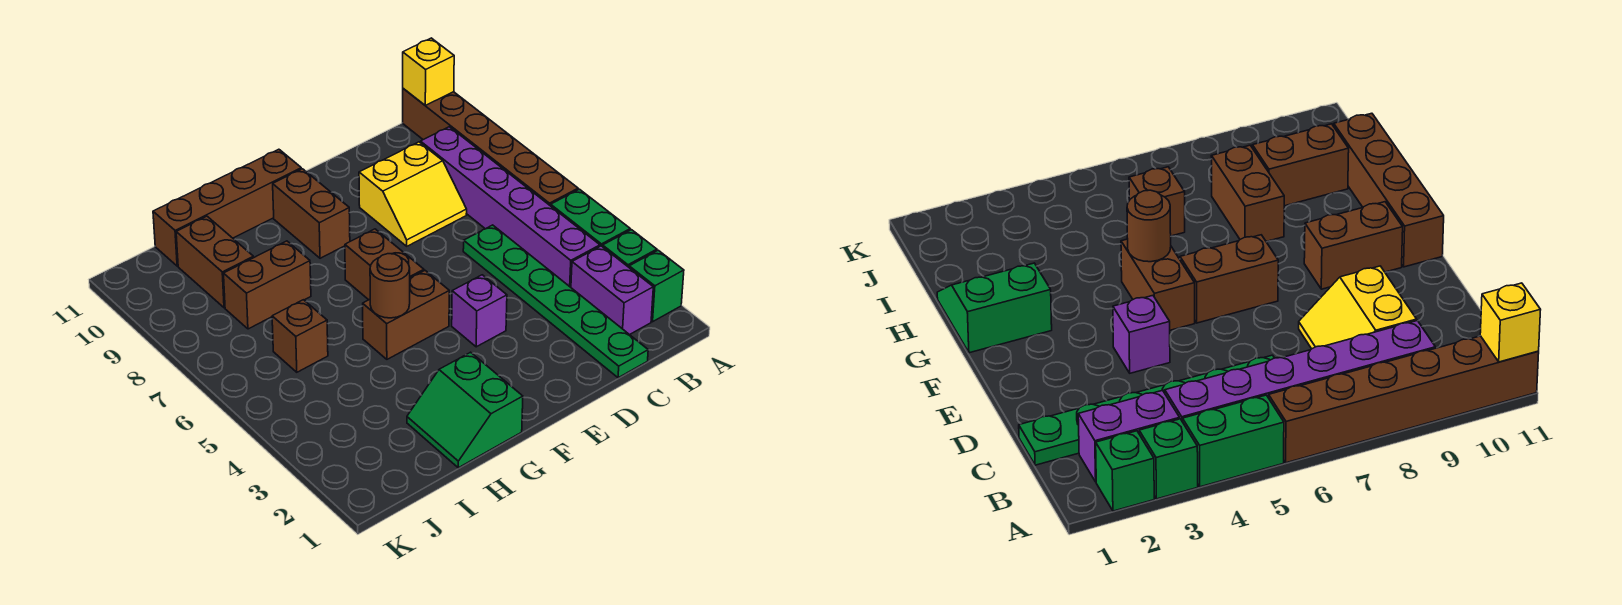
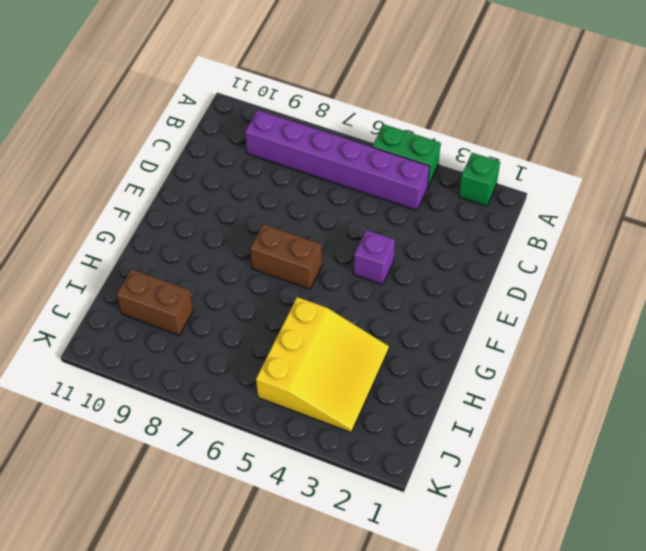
yellow 3x3 slope [256,297,389,432] -> none
none -> green 1x1 brick [603,230,657,267]
none -> brown 1x6 brick [403,88,578,206]
none -> purple 1x2 brick [571,246,653,335]

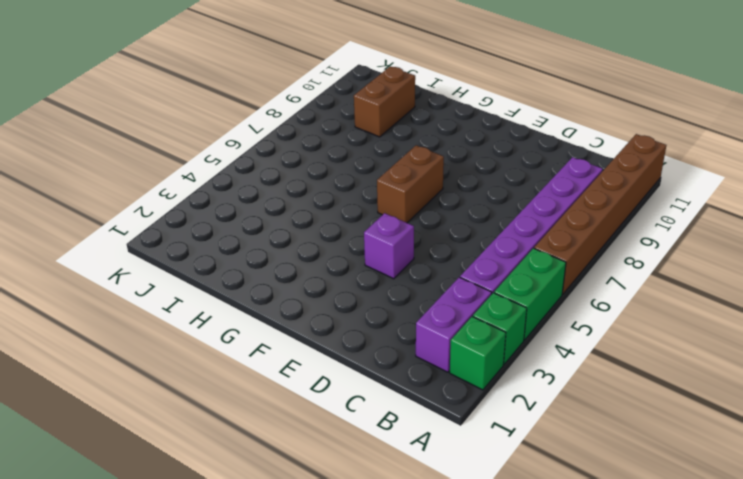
none -> green 1x6 plate [463,225,648,378]
none -> yellow 2x2 slope [359,142,467,246]
none -> brown 1x2 brick [363,271,449,359]

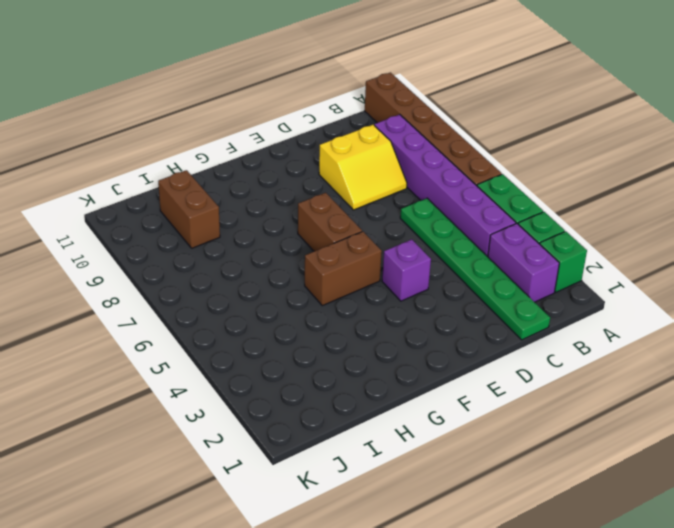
none -> brown 1x2 brick [273,169,350,258]
none -> brown 1x4 brick [153,149,301,266]
none -> green 2x2 slope [407,352,523,468]

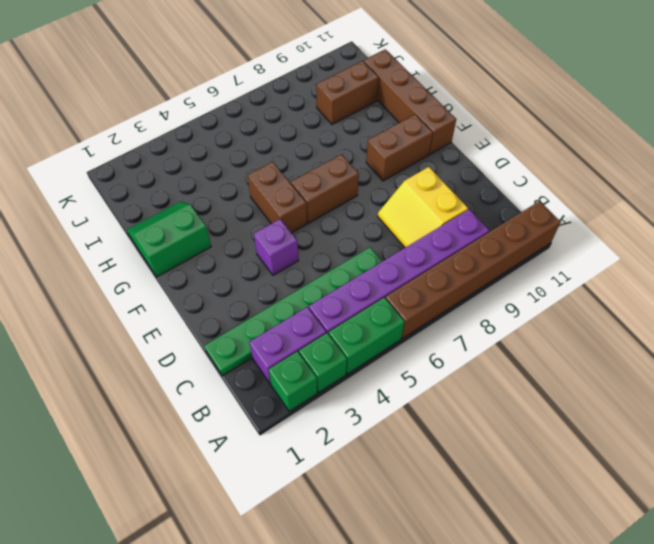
none -> brown 1x2 brick [224,241,311,329]
none -> brown 1x1 brick [272,300,328,372]
none -> yellow 1x1 brick [403,38,454,105]

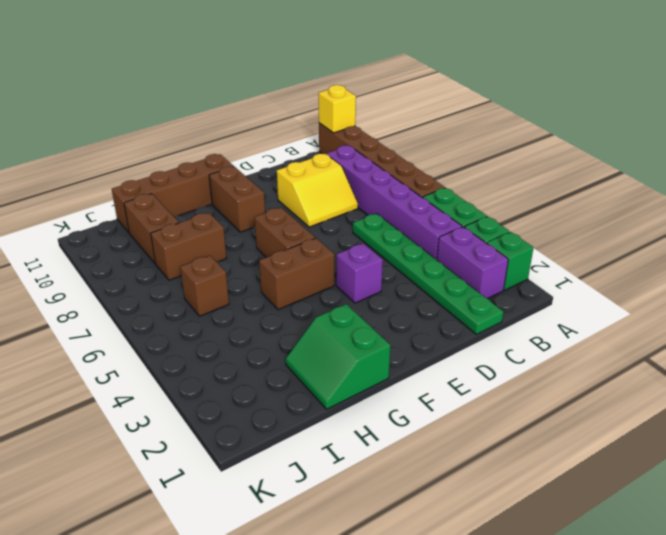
none -> brown 1x1 round brick [370,254,410,318]

